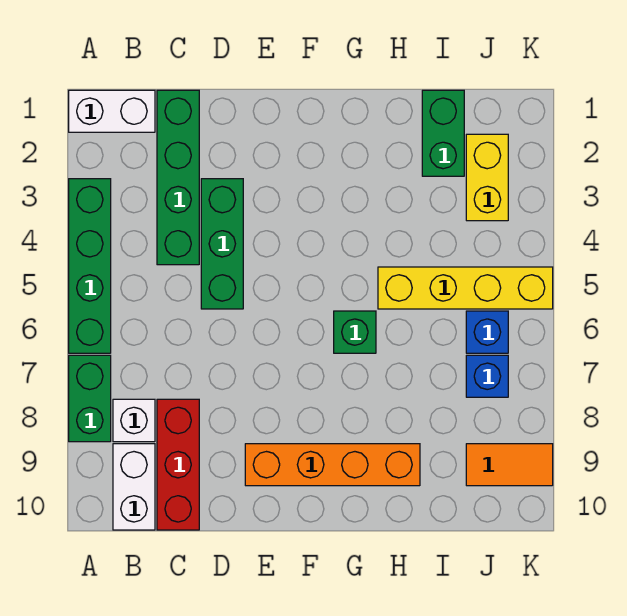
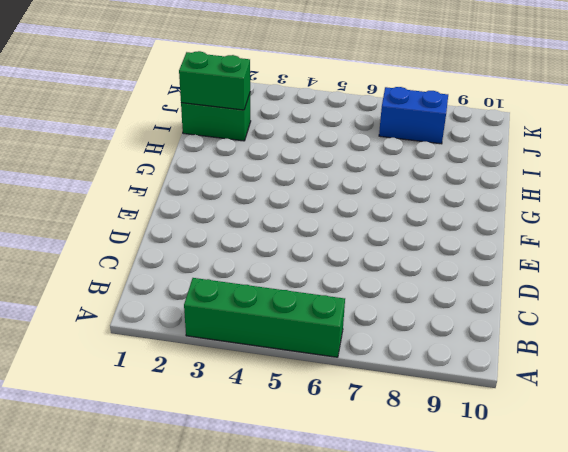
green 1x2 brick [179,51,250,110] -> green 1x2 brick moved to [69,355,111,442]
blue 1x2 brick [379,87,448,144] -> blue 1x1 brick [466,355,508,397]
none -> white 1x2 brick [69,90,155,132]
none -> white 1x1 brick [113,399,155,442]
none -> white 1x2 brick [113,444,155,530]

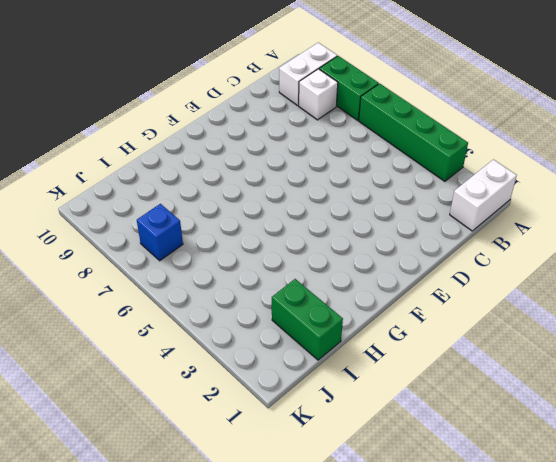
white 1x2 brick [279,43,337,105] -> white 1x2 brick turned to [113,444,155,530]
none -> green 1x4 brick [157,90,199,265]
none -> red 1x3 brick [157,399,199,530]
none -> green 1x3 brick [201,179,243,309]

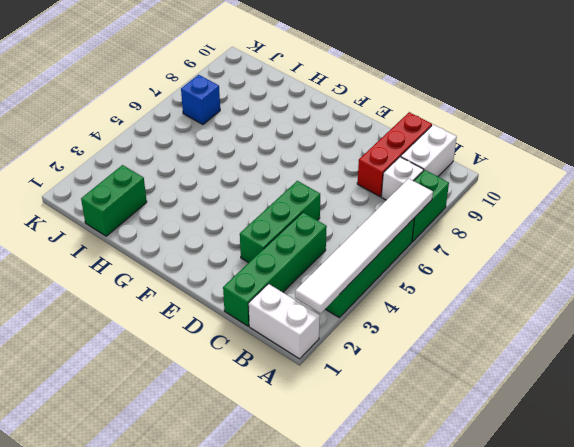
white 1x6 tile [295,178,433,313] -> none
none -> orange 1x4 brick [245,444,420,486]
none -> green 1x1 brick [334,311,376,353]
none -> yellow 1x4 brick [378,267,553,309]

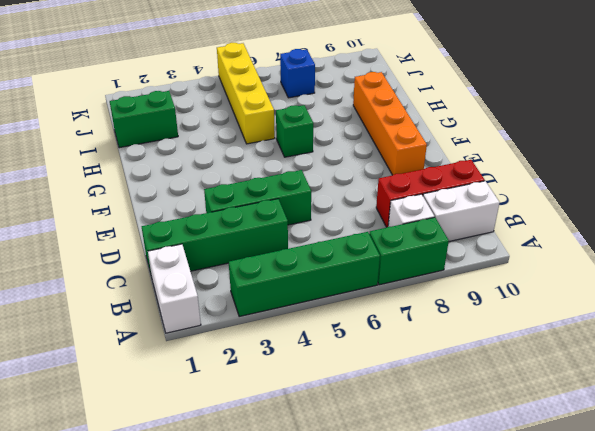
none -> yellow 1x2 brick [466,134,508,221]
none -> blue 1x1 brick [466,311,508,353]
none -> orange 1x2 tile [466,444,553,486]

